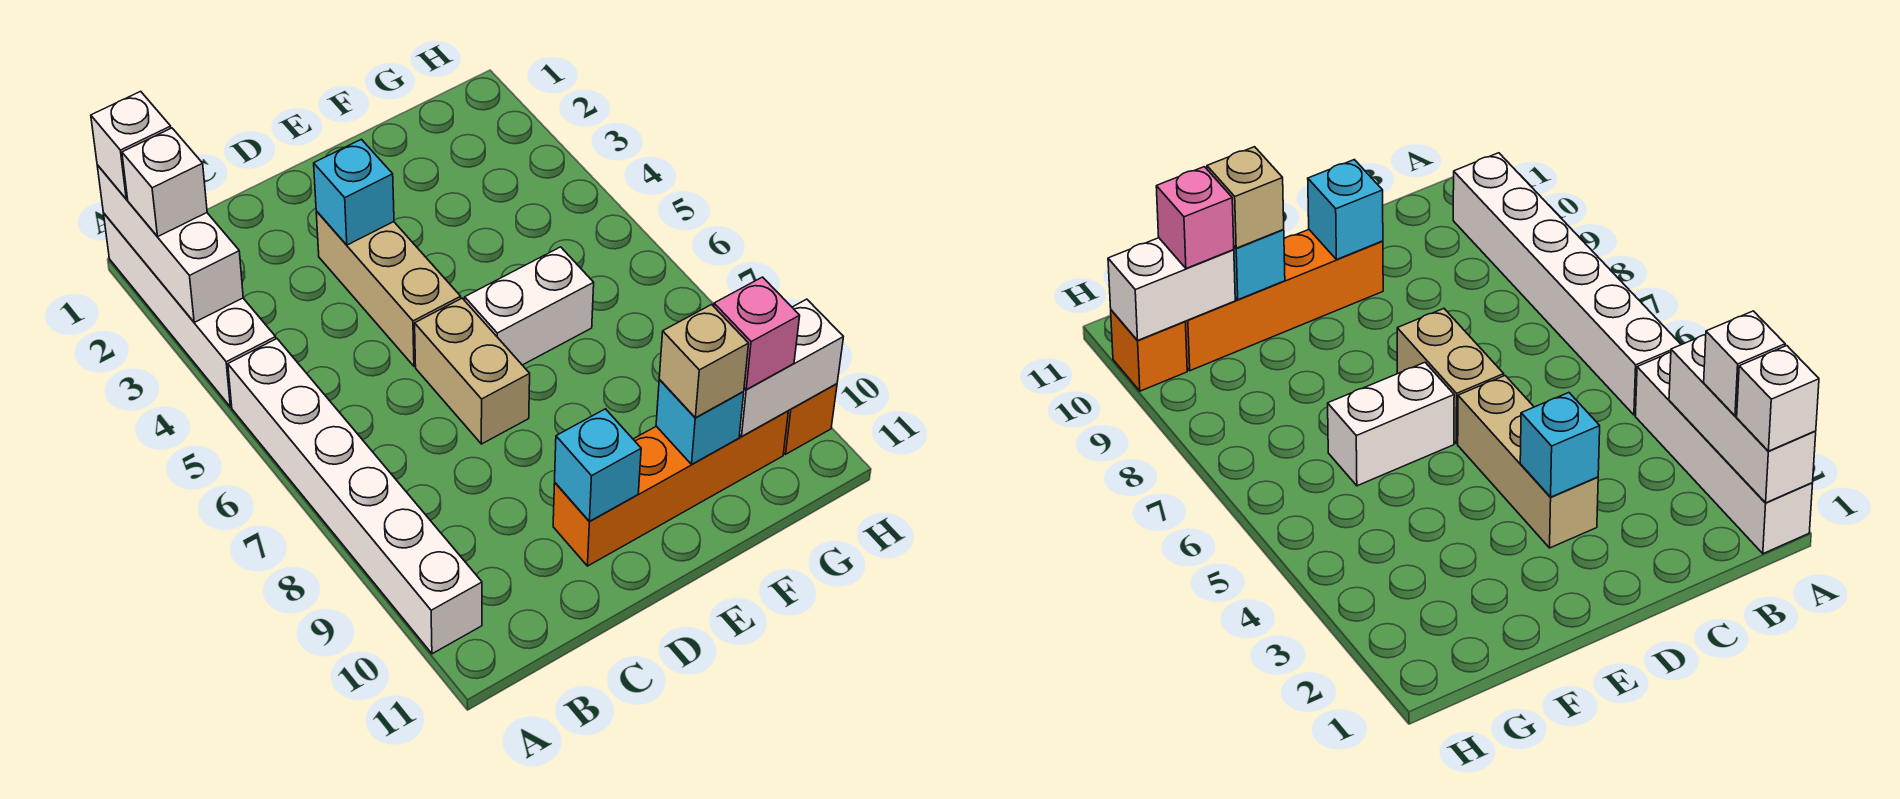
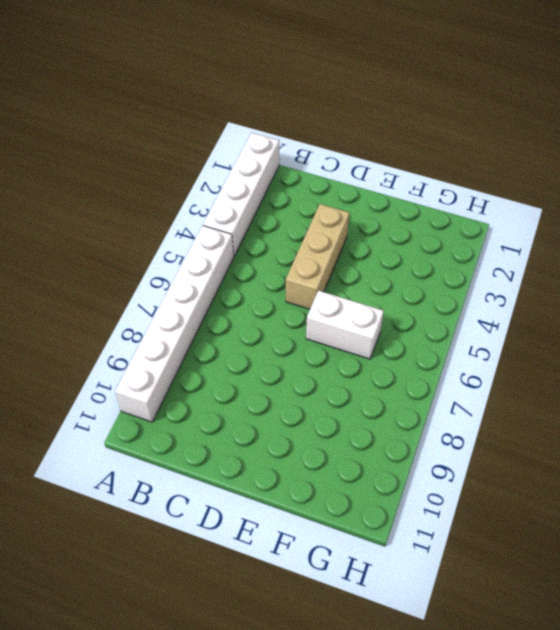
none -> tan 1x2 brick [415,298,530,444]
none -> orange 1x4 brick [553,411,788,566]
none -> orange 1x1 brick [784,384,837,454]

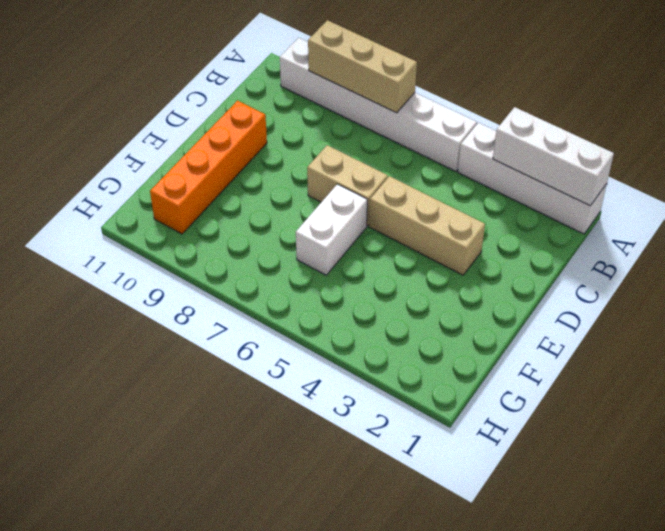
tan 1x3 brick [308,20,417,113] -> none
none -> orange 1x1 brick [784,384,837,454]
none -> cyan 1x1 brick [314,139,394,245]
none -> cyan 1x1 brick [555,409,641,521]

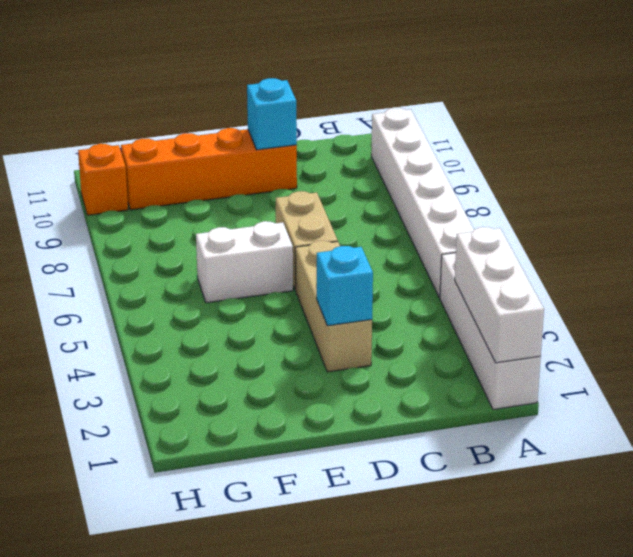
none -> cyan 1x1 brick [656,380,744,464]
none -> white 1x2 brick [740,299,843,436]
none -> white 1x1 brick [91,91,171,199]

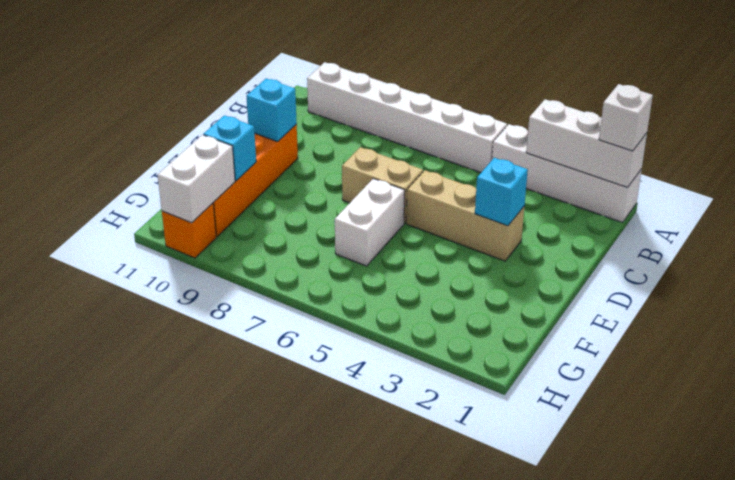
none -> white 1x1 brick [122,128,207,237]
none -> tan 1x1 brick [659,305,749,418]
none -> pink 1x1 brick [714,277,800,390]

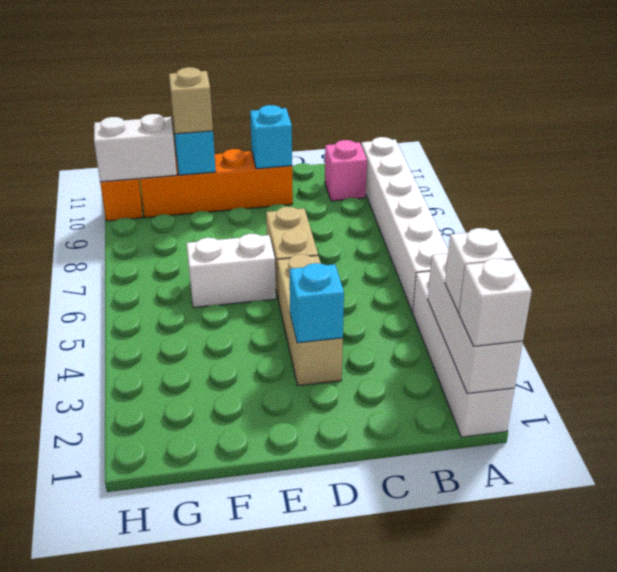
pink 1x1 brick [325,140,367,201] -> pink 1x1 brick moved to [714,277,800,390]

